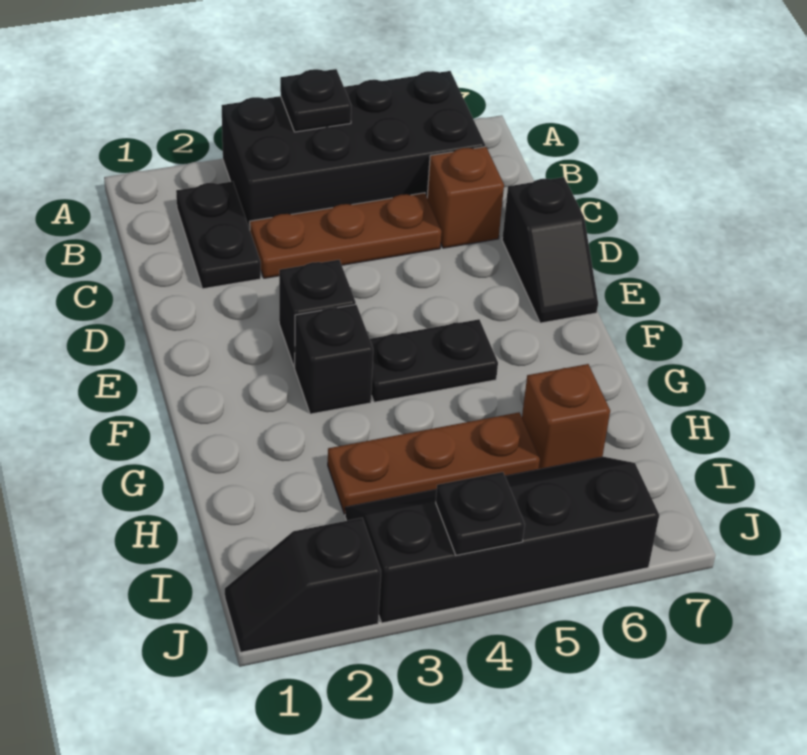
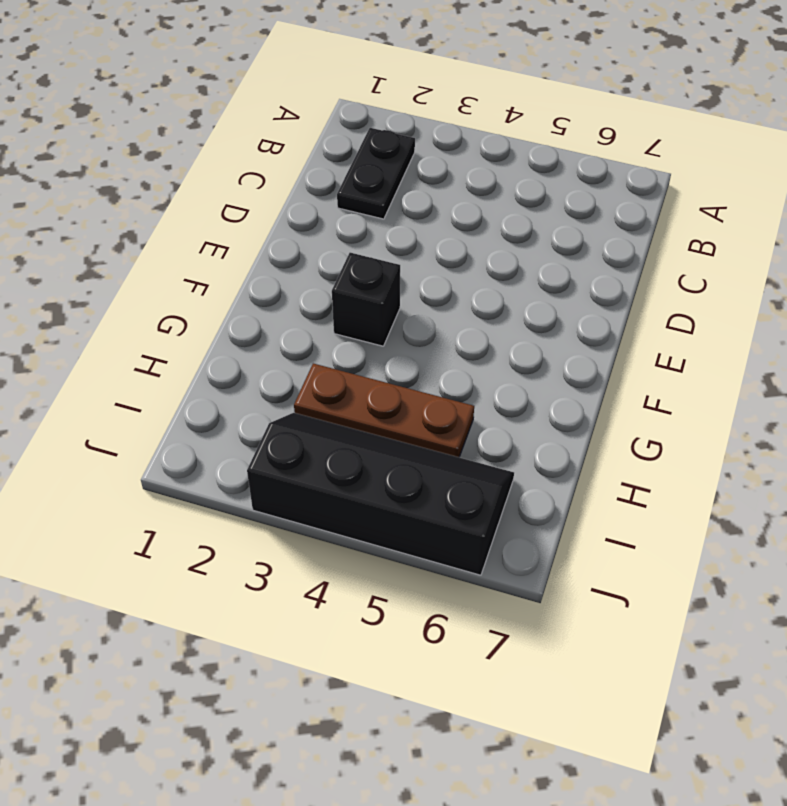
none -> black 2x4 brick [222,71,485,229]
none -> brown 1x3 plate [250,193,442,278]
none -> brown 1x1 brick [427,147,504,248]

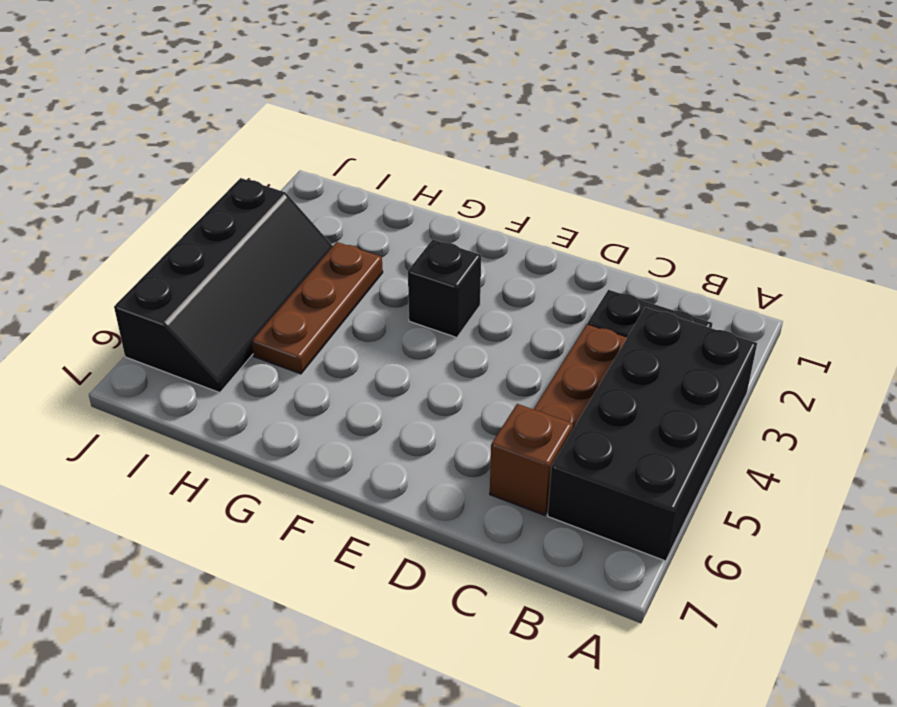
none -> black 1x2 slope [502,177,598,323]
none -> black 1x1 brick [279,260,356,367]
none -> black 1x2 plate [370,319,498,402]

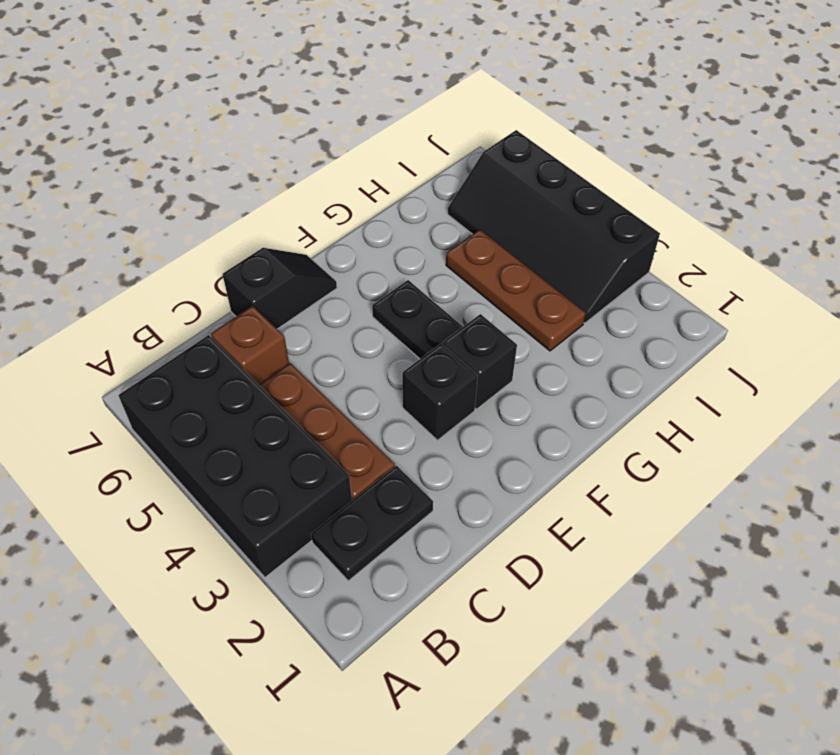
none -> brown 1x1 brick [522,364,610,469]
none -> black 1x2 slope [225,518,381,652]
none -> black 1x1 plate [280,69,351,132]

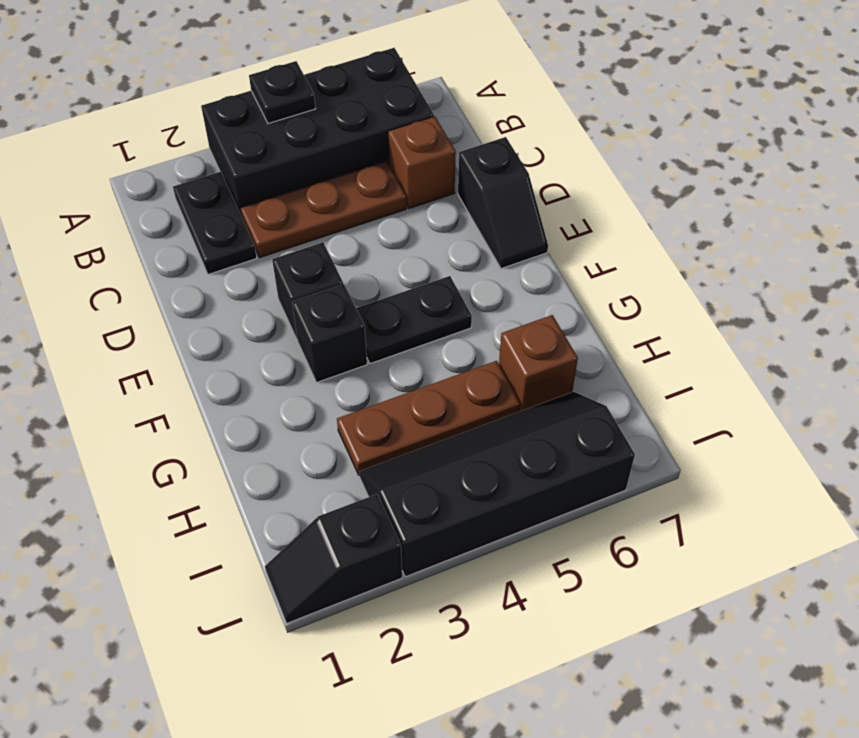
none -> black 1x1 plate [436,472,525,555]

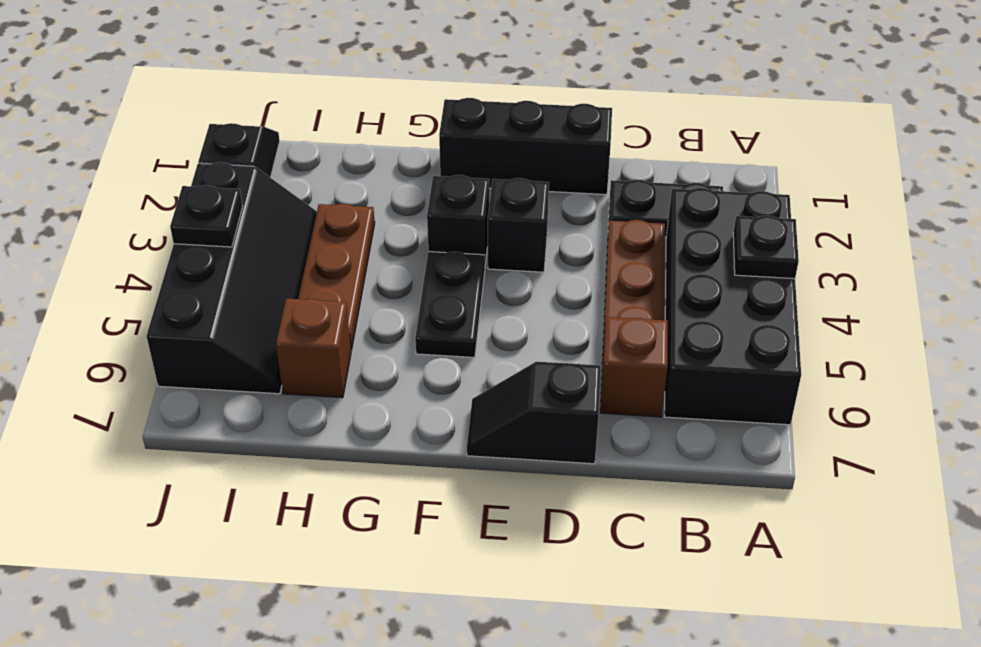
black 1x3 brick [439,98,612,195] -> none

